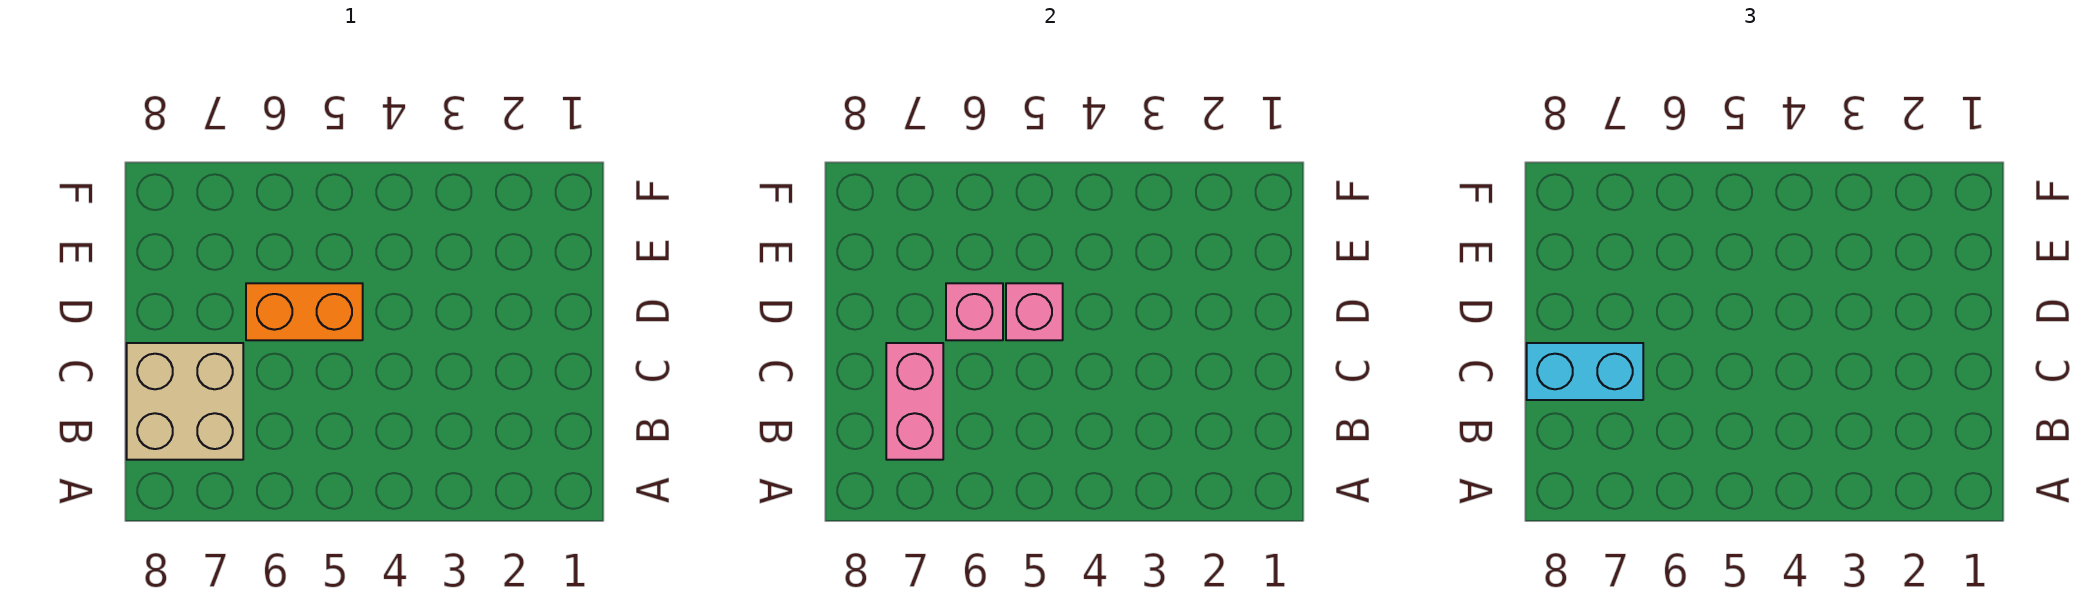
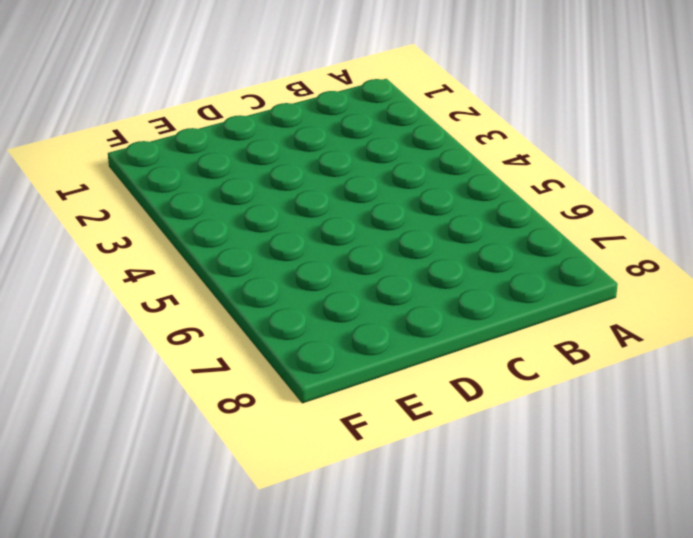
none -> tan 2x2 brick [127,343,243,460]
none -> orange 1x2 brick [246,283,363,340]

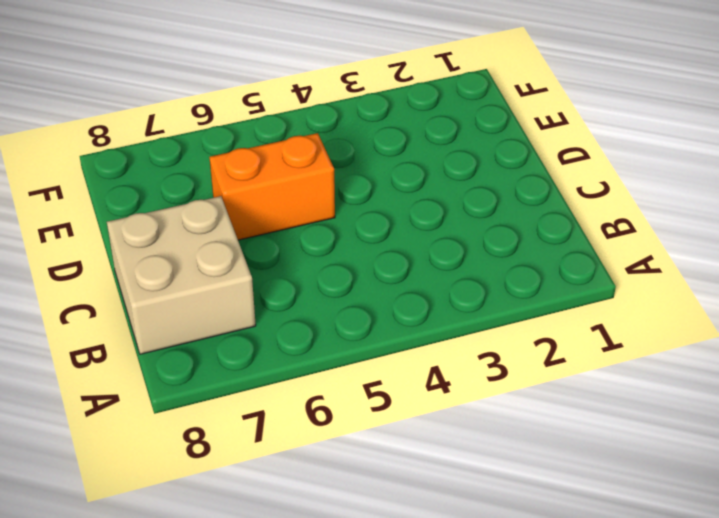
none -> pink 1x2 brick [886,343,943,460]
none -> pink 1x1 brick [1006,283,1063,340]

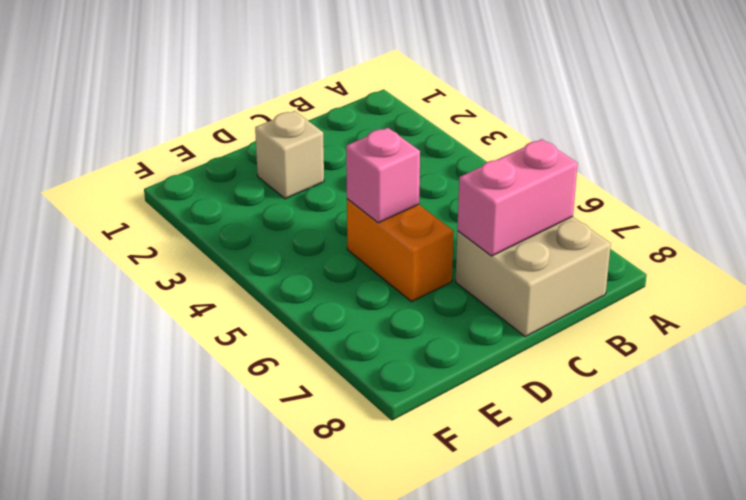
tan 1x1 brick [255,111,324,199] -> none
none -> pink 1x1 brick [946,283,1003,340]
none -> cyan 1x2 brick [1527,343,1643,400]

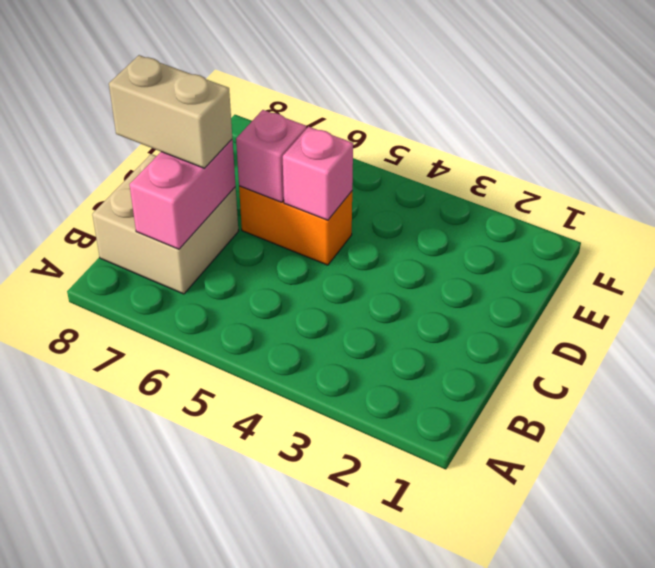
tan 1x2 brick [109,55,232,168] -> cyan 1x2 brick [1527,343,1643,400]

